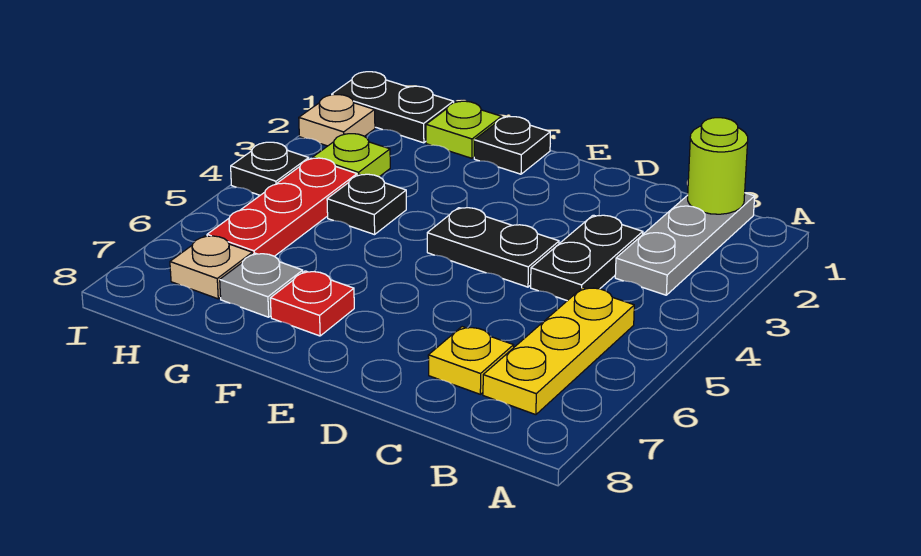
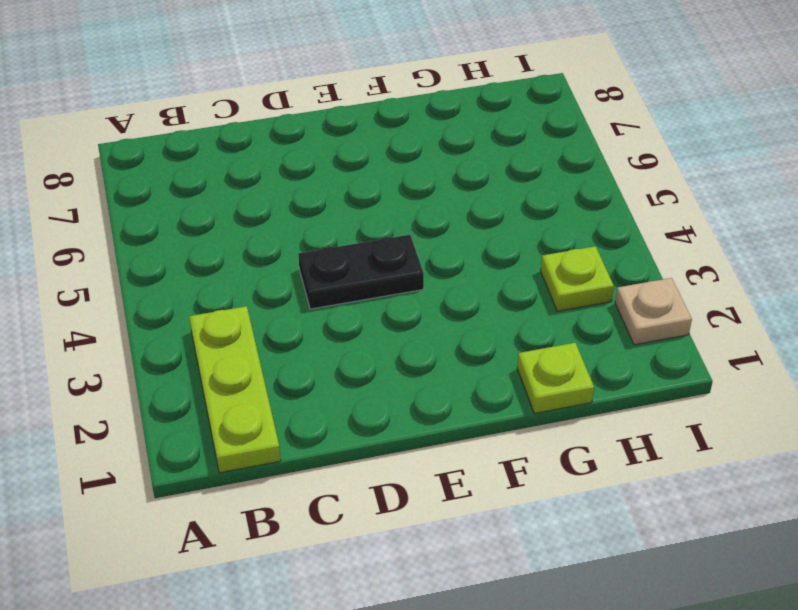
lime 1x3 plate [189,306,281,473] -> grey 1x3 plate [615,193,755,295]
none -> yellow 1x3 plate [483,287,634,415]
none -> black 1x2 plate [531,215,643,301]
none -> yellow 1x1 plate [428,327,514,394]

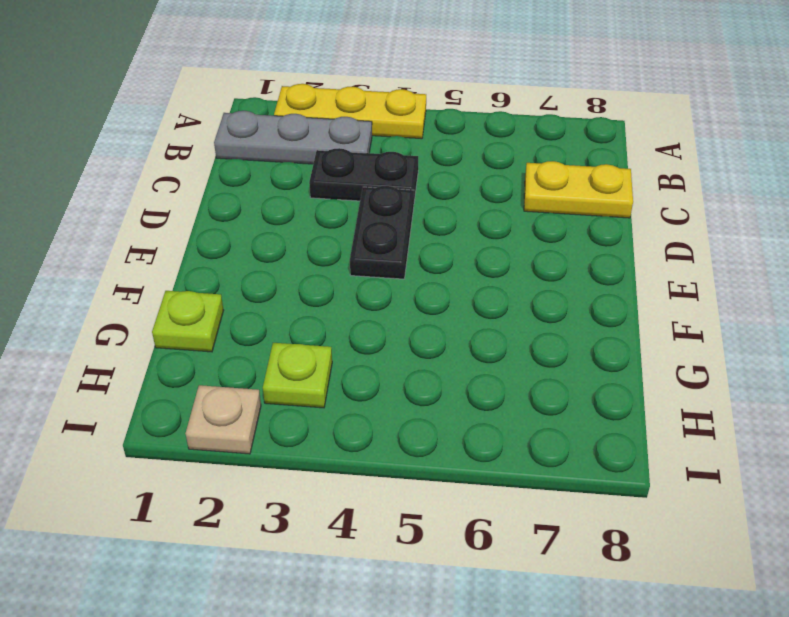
yellow 1x3 plate [274,84,426,139] -> yellow 1x3 plate moved to [483,287,634,415]
yellow 1x2 plate [524,161,633,218] -> yellow 1x1 plate [428,327,514,394]
none -> black 1x1 plate [474,117,550,174]
none -> red 1x1 plate [270,271,354,336]
none -> black 1x1 plate [327,174,406,235]

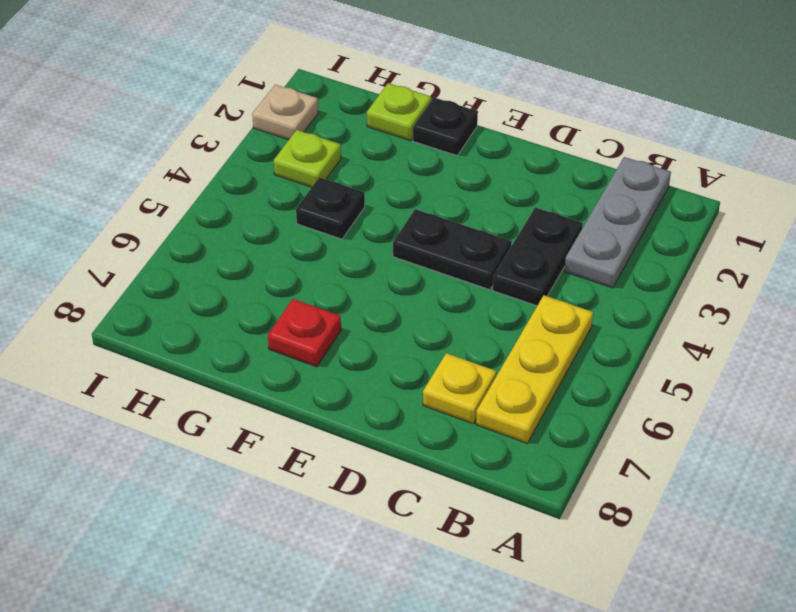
none -> grey 1x1 plate [220,253,303,317]
none -> black 1x2 plate [332,72,454,143]
none -> red 1x3 plate [207,158,357,256]

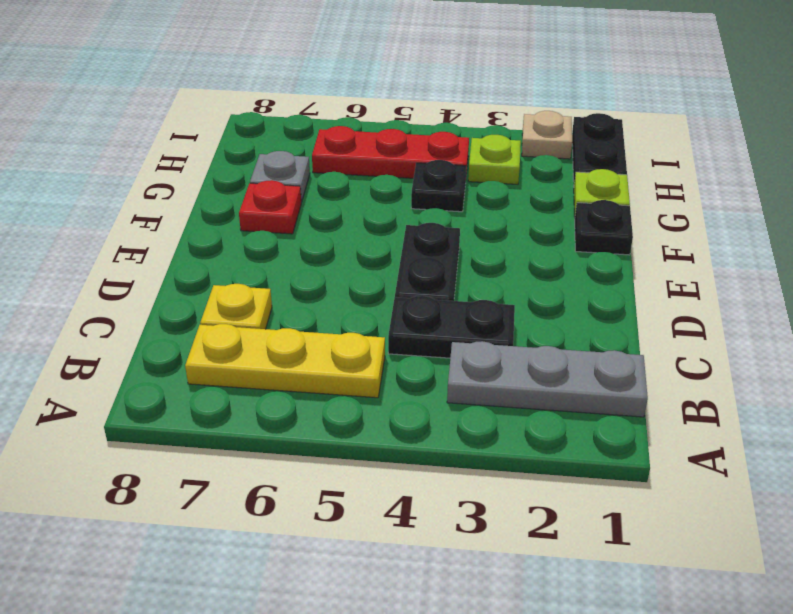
none -> tan 1x1 plate [170,236,252,299]
none -> black 1x1 plate [231,142,309,195]
none -> lime 1x1 round brick [688,118,748,214]

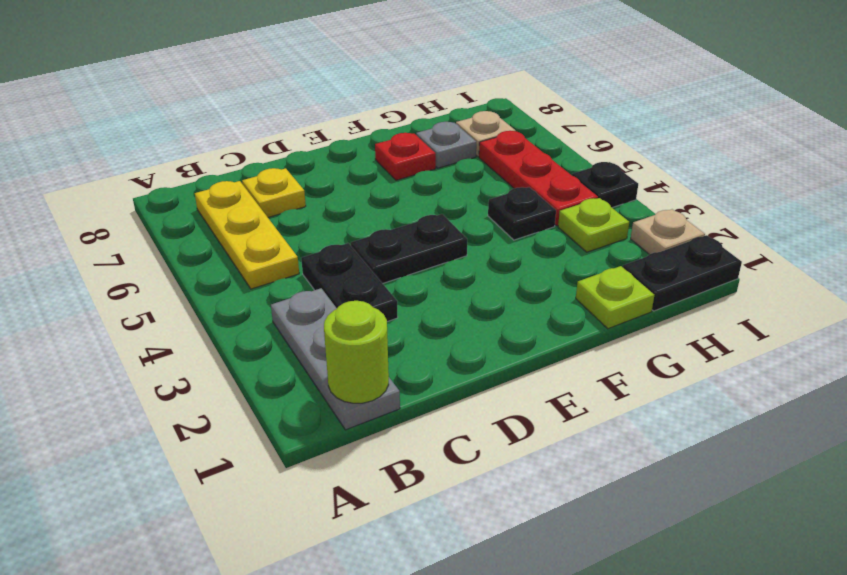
none -> black 1x1 plate [474,117,550,174]

